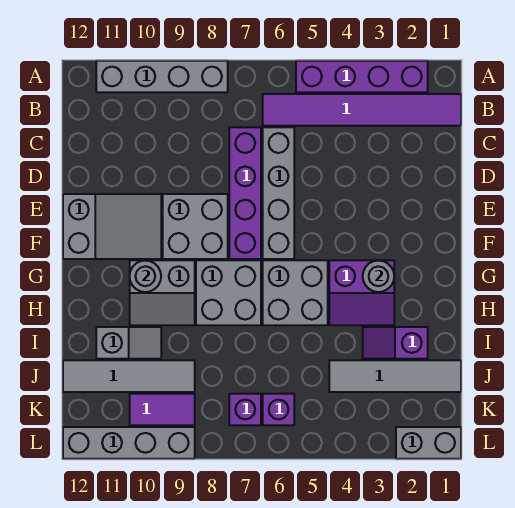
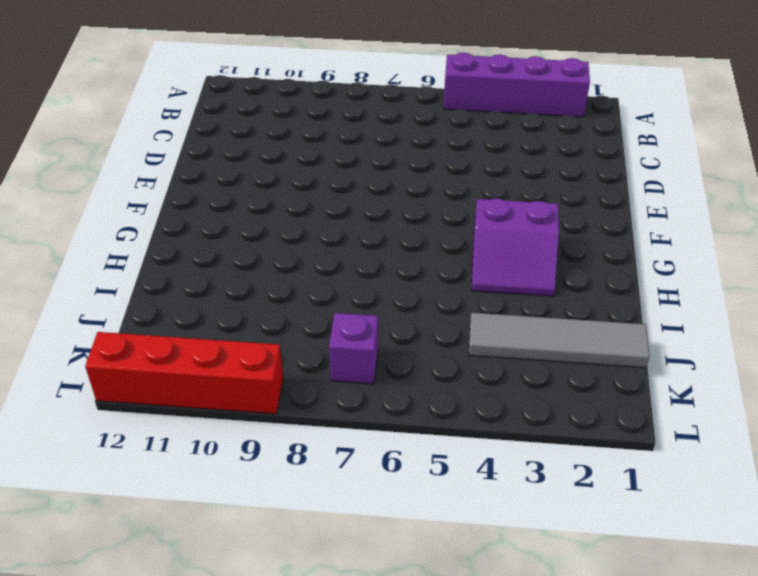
red 1x4 brick [85,332,283,414] -> grey 1x4 brick [63,427,195,459]
none -> grey 1x4 brick [96,61,228,92]
none -> purple 1x6 tile [263,94,461,126]
none -> grey 1x4 brick [263,127,294,259]

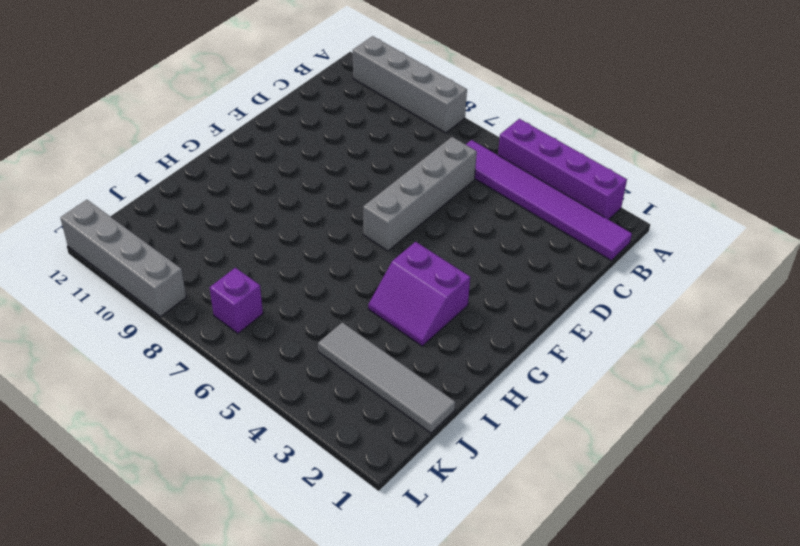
none -> purple 1x4 brick [229,127,261,259]
none -> grey 2x2 brick [163,194,228,259]
none -> grey 2x3 slope [63,194,161,259]

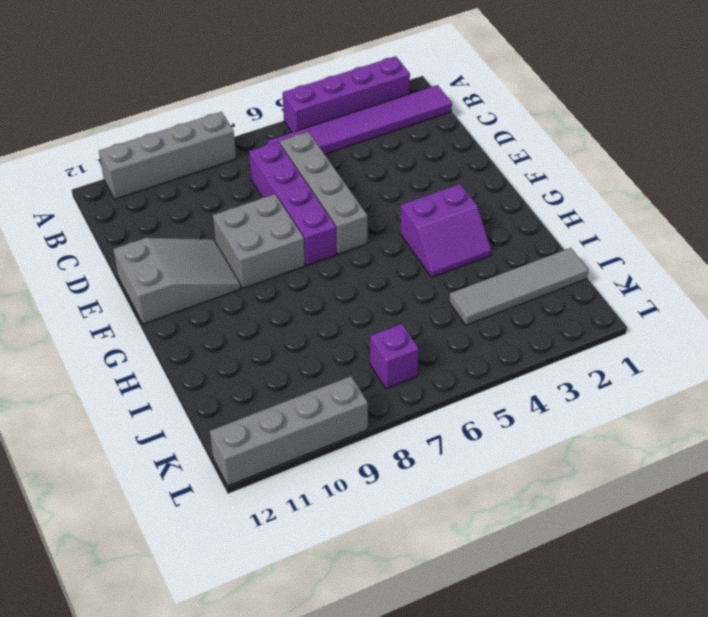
none -> grey 2x2 brick [263,260,328,325]
none -> grey 2x2 brick [196,260,261,325]
none -> grey 2x2 slope [130,260,195,325]

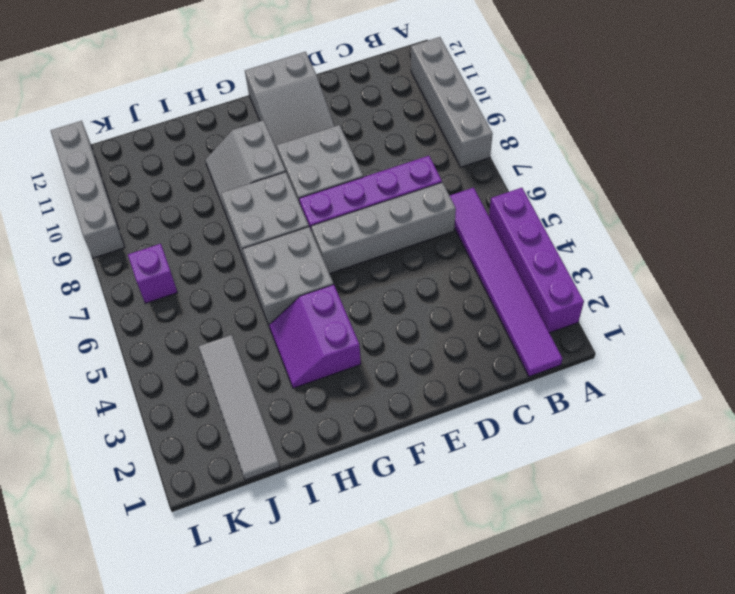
none -> purple 1x2 slope [363,327,428,359]
none -> grey 1x2 slope [96,327,161,359]
none -> grey 1x4 tile [63,360,195,392]

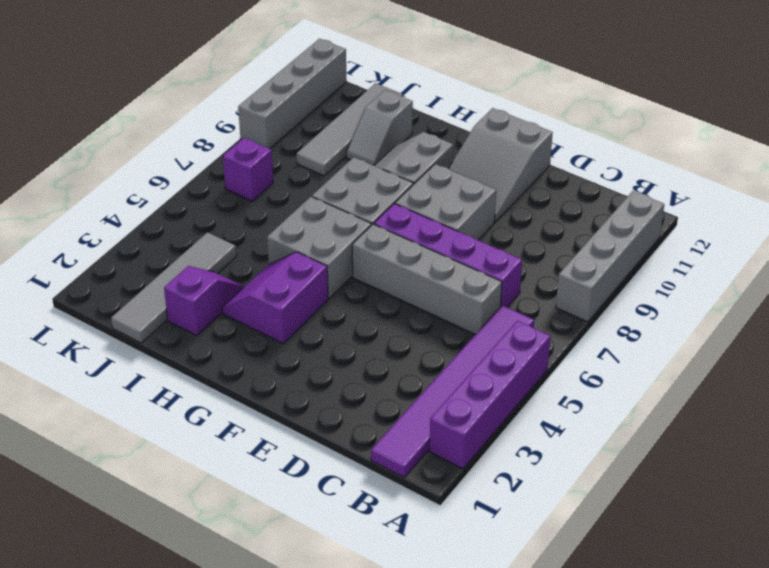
none -> purple 1x1 brick [263,394,294,425]
none -> purple 1x2 tile [130,394,195,425]
none -> grey 1x2 brick [396,427,461,459]

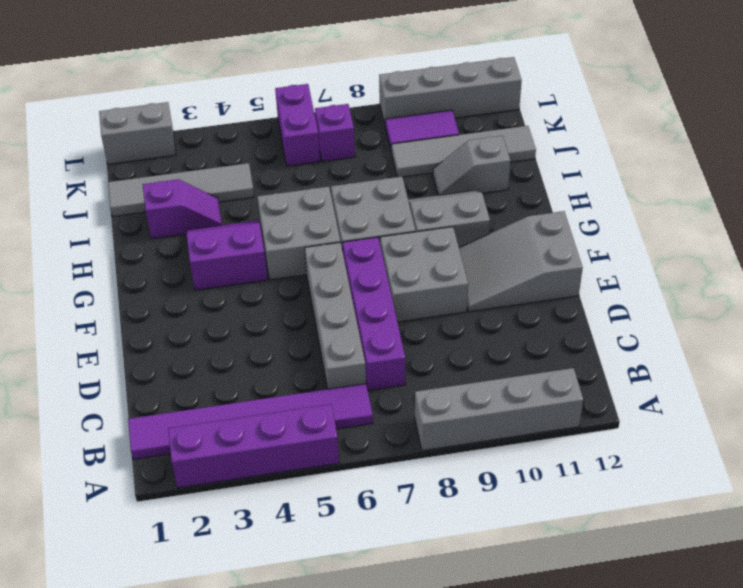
purple 1x2 brick [275,84,320,166] -> purple 1x1 brick [263,394,294,425]
none -> grey 1x1 round brick [363,260,394,292]
none -> grey 1x1 round brick [130,260,161,292]

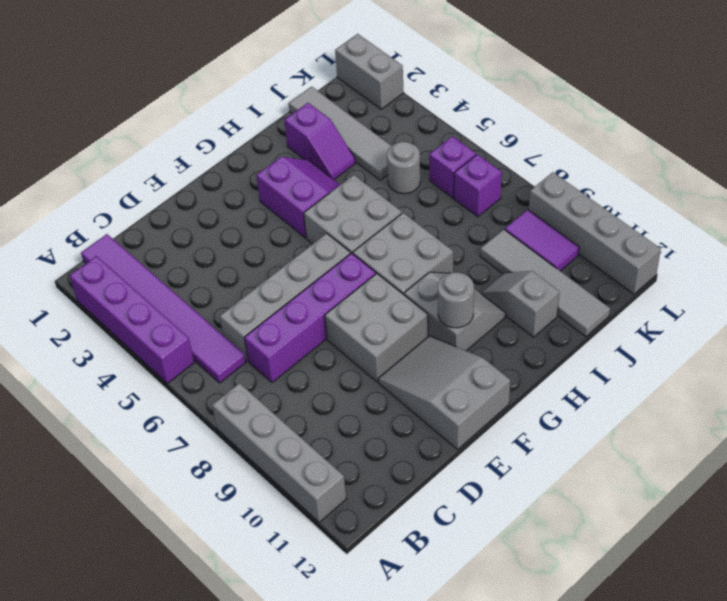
grey 1x1 round brick [387,142,420,194] -> grey 1x1 round brick moved to [363,260,394,292]

